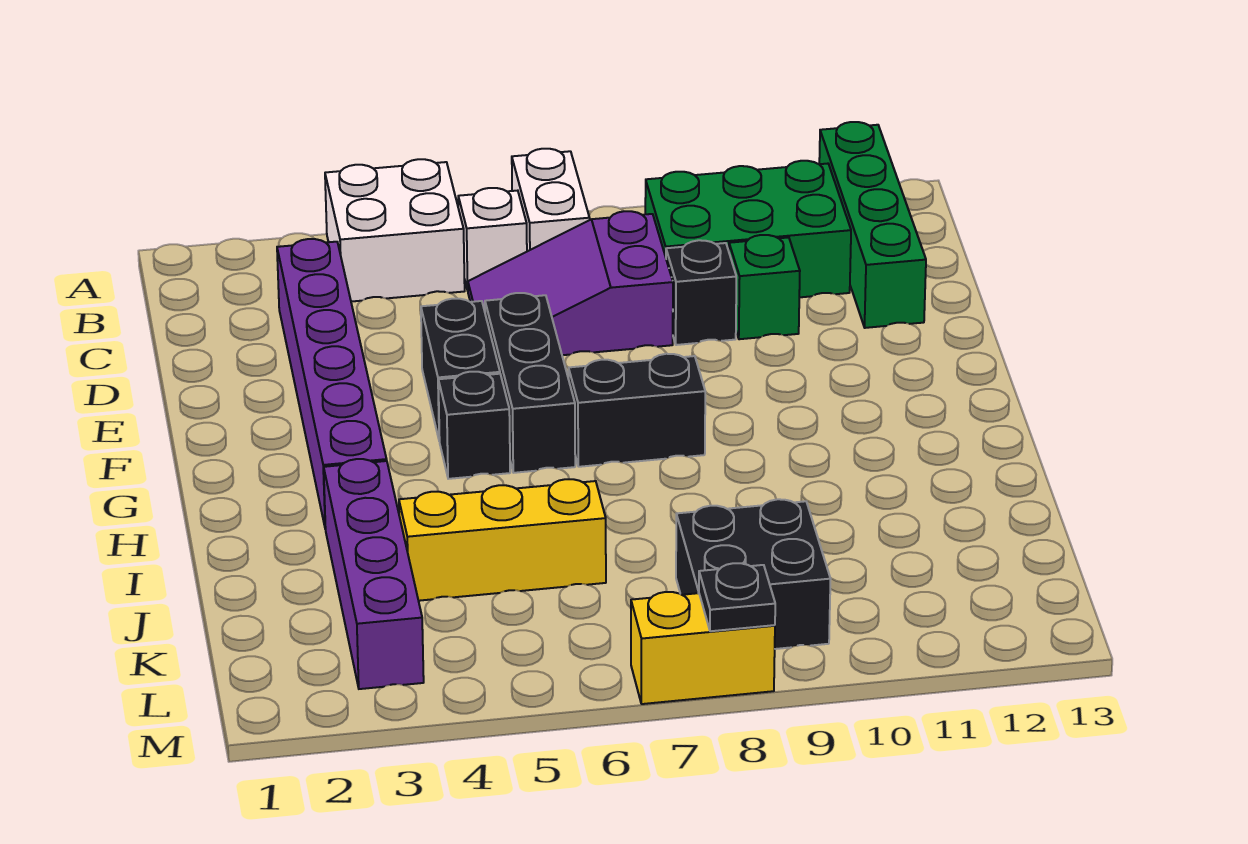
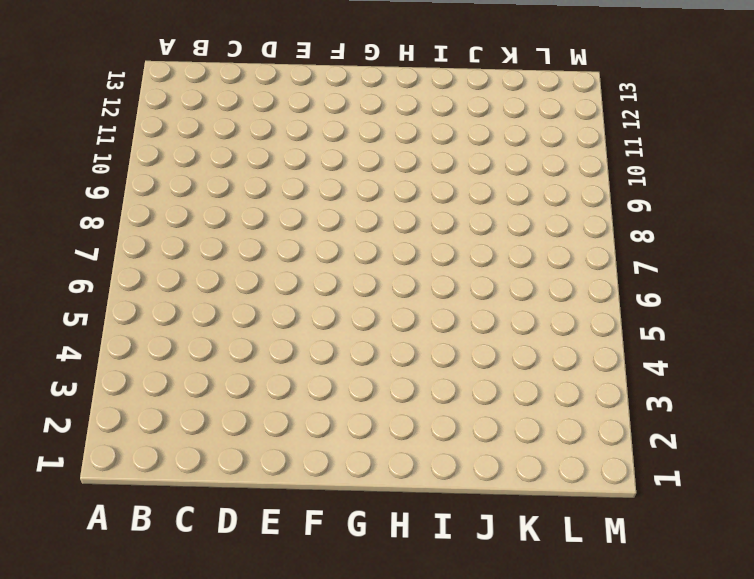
none -> white 2x2 brick [325,159,465,302]
none -> white 1x2 brick [512,149,590,251]
none -> green 1x4 brick [819,122,926,328]

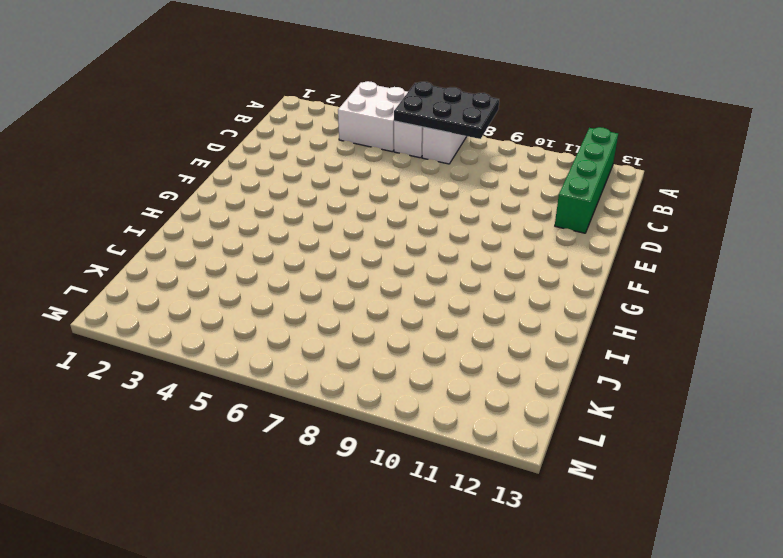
black 2x3 plate [394,82,499,139] -> none
none -> green 2x3 brick [645,161,851,297]
none -> purple 1x6 brick [277,239,387,529]
none -> purple 2x3 slope [468,211,673,355]

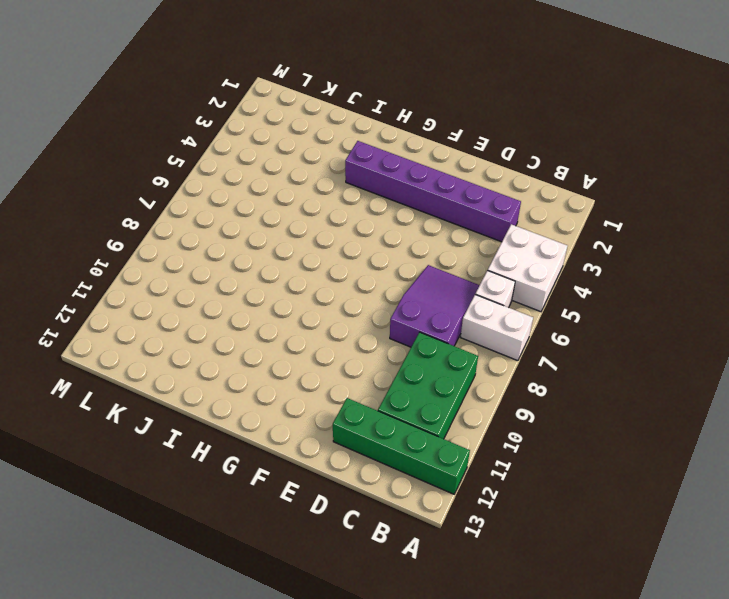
none -> black 1x1 brick [666,240,736,345]
none -> green 1x1 brick [729,235,800,339]
none -> black 1x2 brick [421,299,500,441]

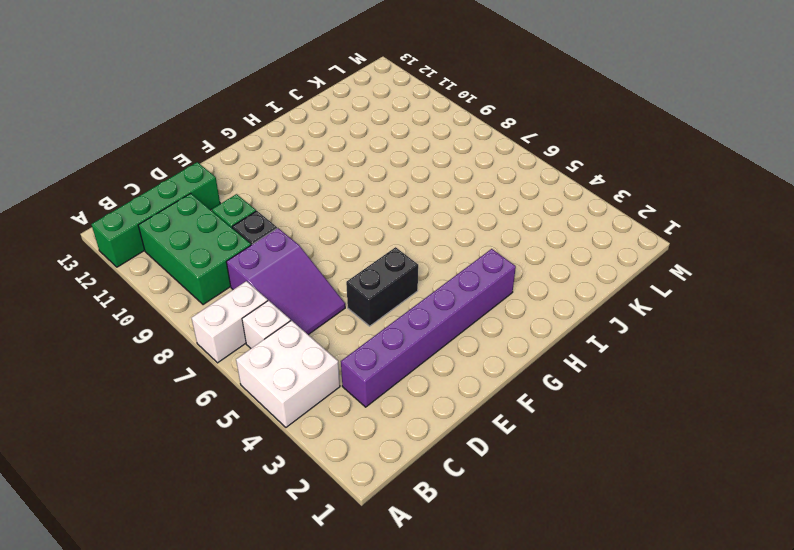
none -> black 1x3 brick [485,293,575,473]
none -> black 1x1 brick [438,372,510,479]
none -> black 1x2 brick [568,354,705,467]

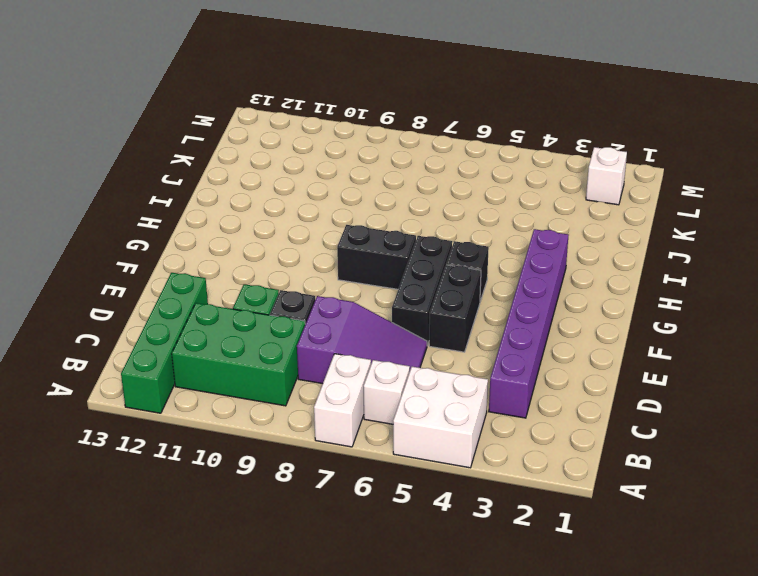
white 1x1 brick [586,147,627,205] -> none
none -> purple 1x4 brick [324,459,424,689]
none -> yellow 1x3 brick [399,479,606,601]
none -> black 2x2 brick [676,499,831,649]

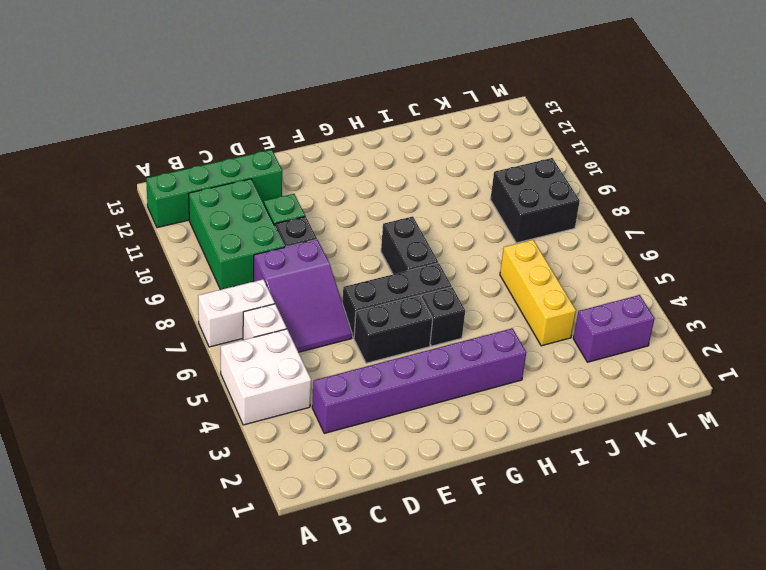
purple 1x2 brick [573,295,655,362] -> purple 1x4 brick [324,459,424,689]
none -> yellow 1x2 brick [631,592,775,704]
none -> black 1x1 plate [699,563,775,631]

